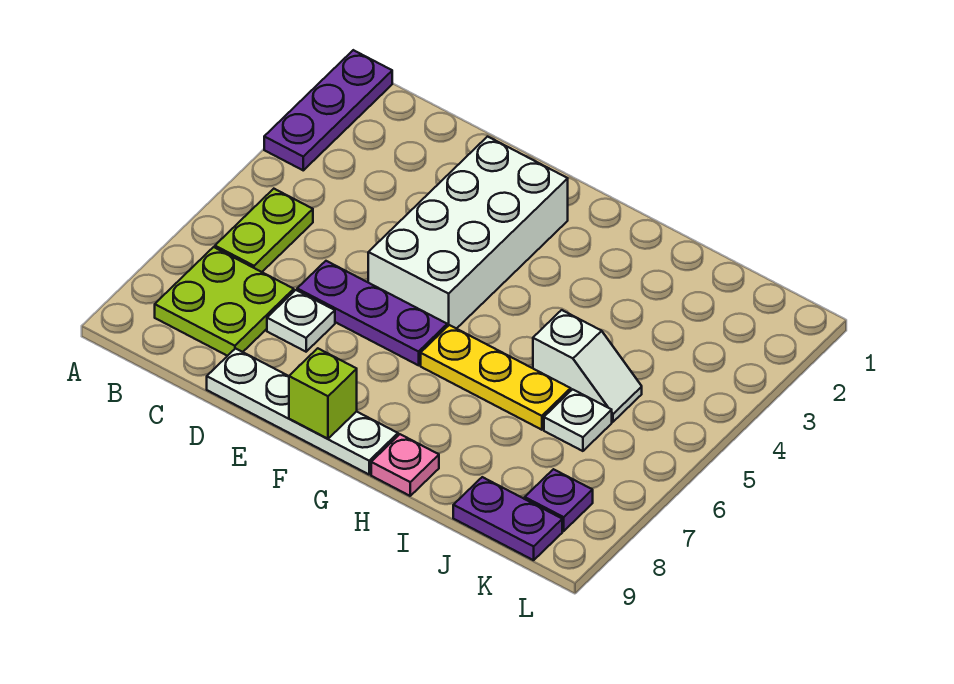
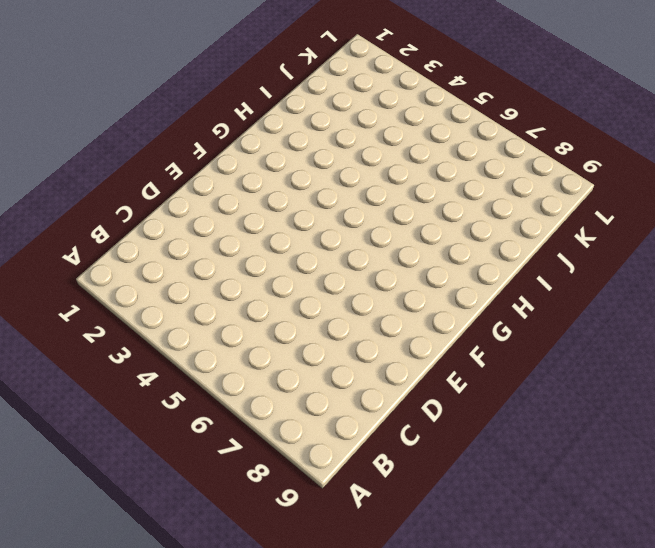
none -> purple 1x3 plate [264,50,392,170]
none -> lime 1x2 plate [215,189,313,272]
none -> lime 2x2 plate [155,247,294,356]

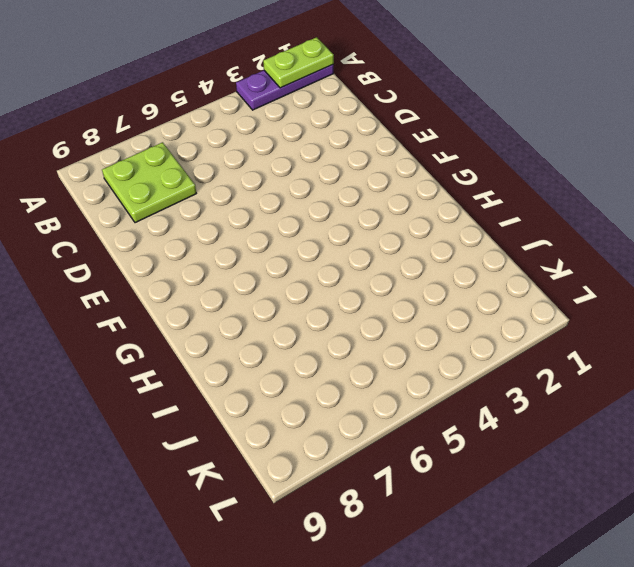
lime 1x2 plate [263,37,334,88] -> lime 1x2 plate moved to [215,189,313,272]
none -> purple 1x3 plate [297,261,447,365]
none -> white 1x1 plate [267,290,335,352]
none -> white 1x4 plate [207,348,398,474]

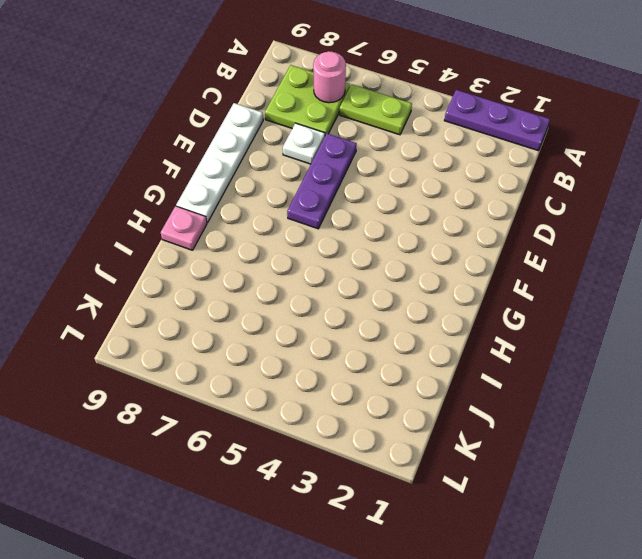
pink 1x1 round brick [313,51,346,103] -> none
none -> white 2x4 brick [368,137,568,329]
none -> yellow 1x3 plate [421,325,571,430]
none -> white 1x2 slope [533,310,642,422]

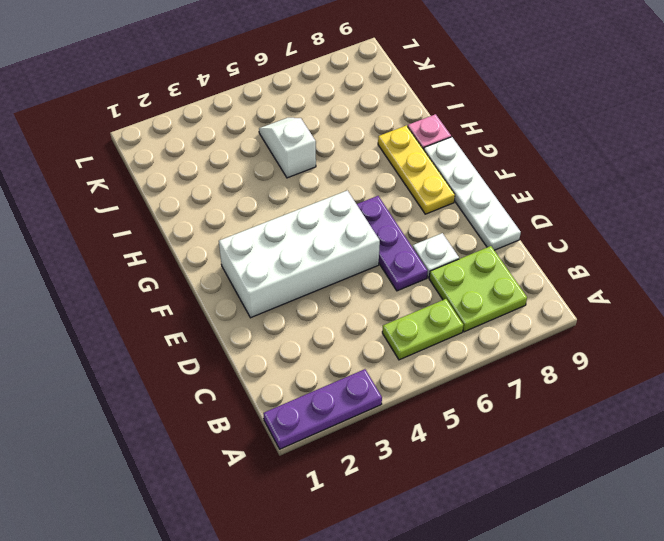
yellow 1x3 plate [378,125,455,214] -> yellow 1x3 plate moved to [421,325,571,430]
none -> white 1x1 plate [544,389,612,451]
none -> purple 1x2 plate [453,477,562,560]
none -> purple 1x1 plate [525,469,593,531]

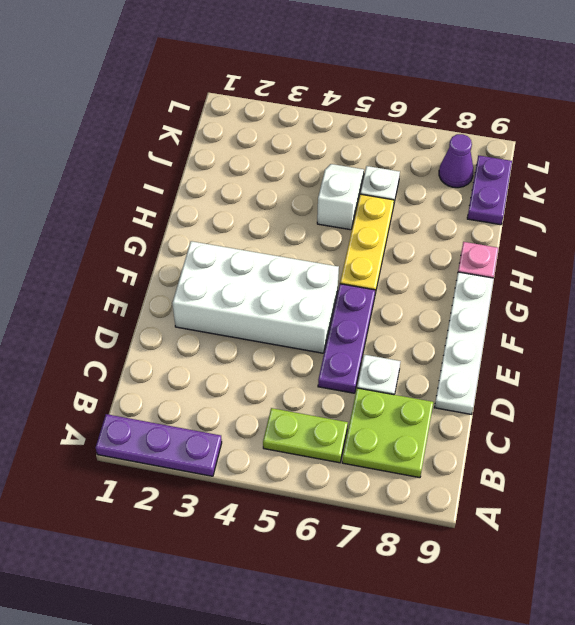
purple 1x1 cone [439,134,473,188] -> purple 1x1 plate [525,469,593,531]
none -> lime 1x1 brick [289,348,357,439]

